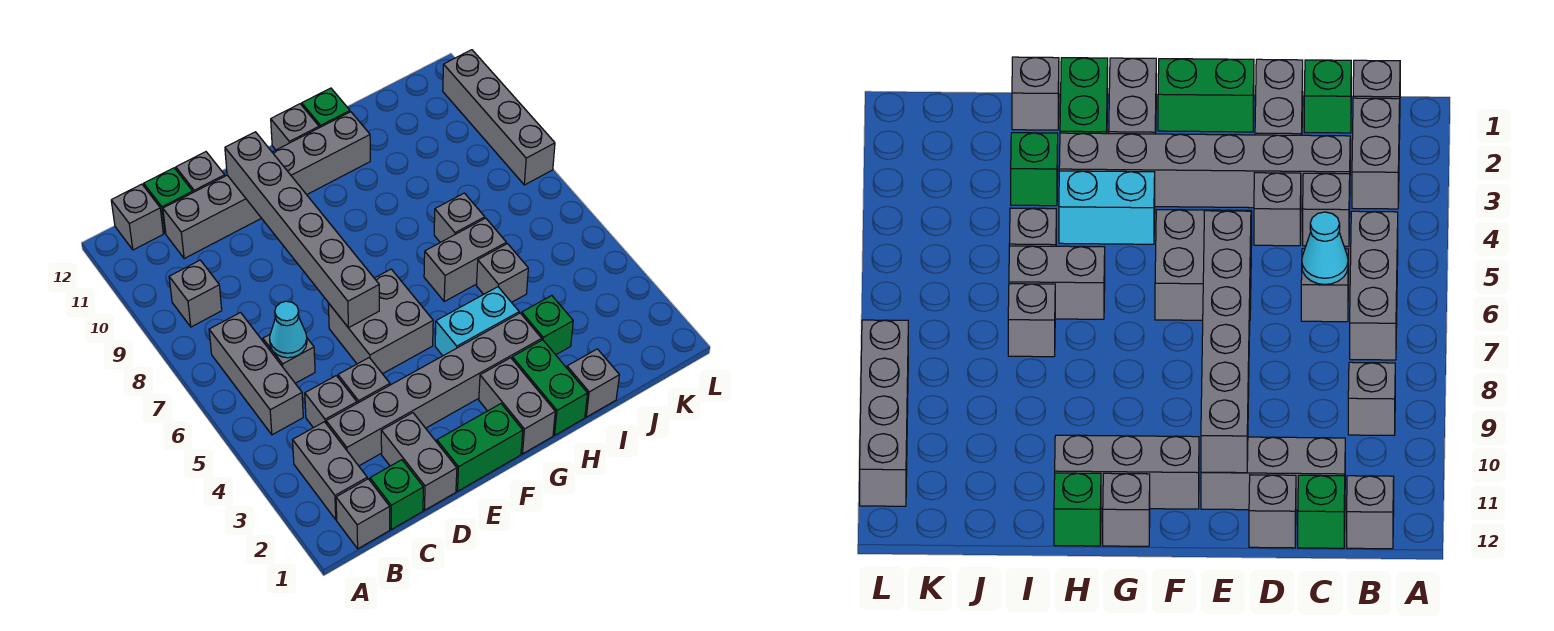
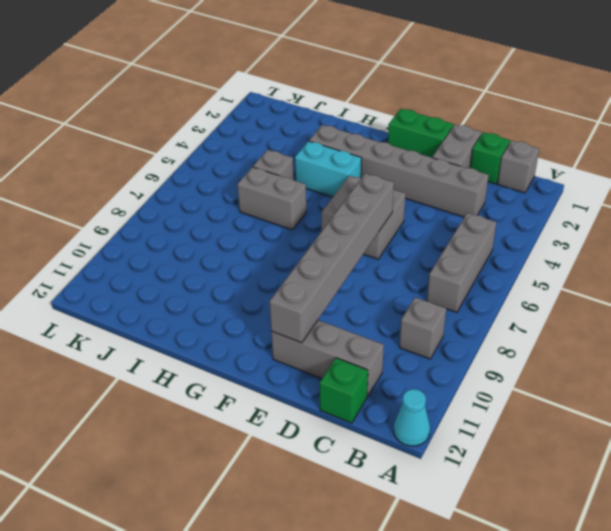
cyan 1x1 cone [394,389,430,446] -> cyan 1x1 cone moved to [270,301,307,358]
none -> grey 1x2 brick [293,422,367,520]
none -> grey 1x1 brick [111,184,163,250]
none -> grey 1x1 brick [305,376,357,428]
none -> grey 1x1 brick [263,335,315,383]

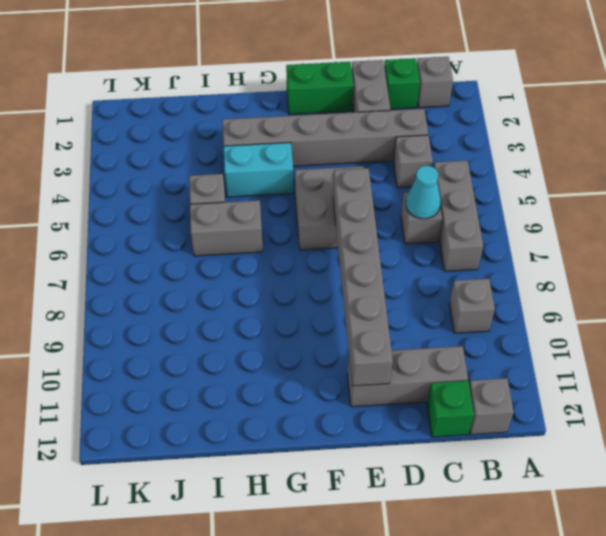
none -> grey 1x2 brick [293,422,367,520]
none -> grey 1x1 brick [338,358,390,403]
none -> grey 1x1 brick [176,152,225,192]
none -> grey 1x3 brick [272,112,370,195]

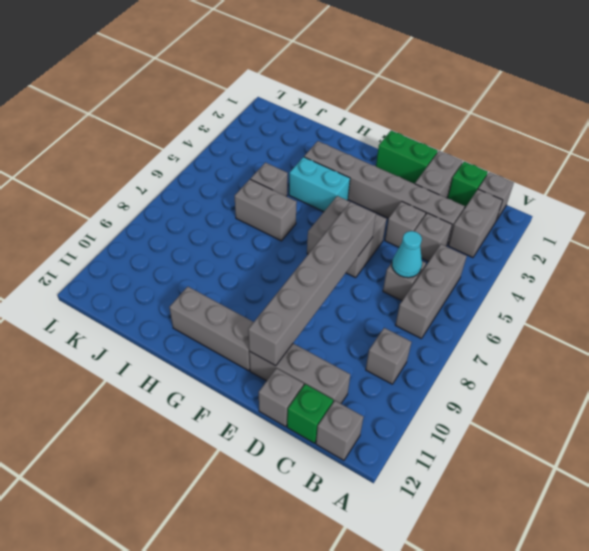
none -> grey 1x2 brick [479,358,555,454]
none -> grey 1x1 brick [271,104,319,150]
none -> green 1x2 brick [512,340,588,435]
none -> green 1x1 brick [302,88,350,128]

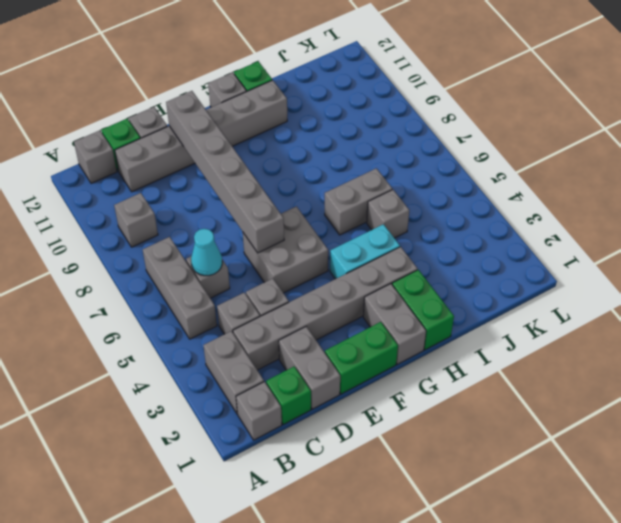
none -> grey 1x1 brick [567,349,619,417]
none -> green 1x1 brick [522,296,573,355]
none -> grey 1x1 brick [434,193,485,242]
none -> grey 1x4 brick [443,50,555,185]

